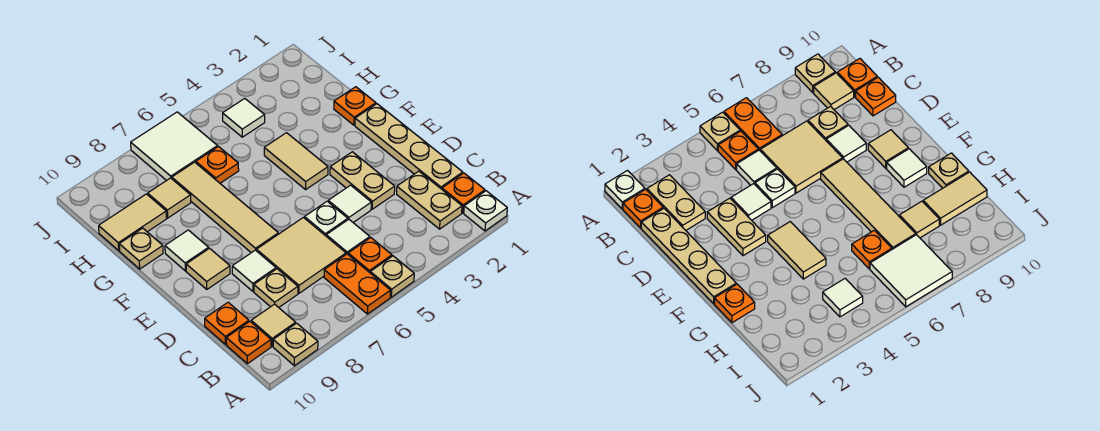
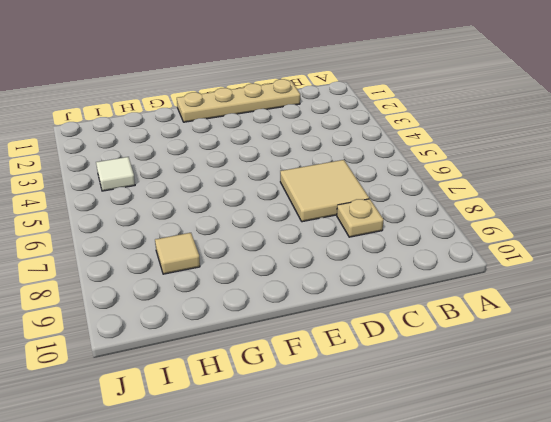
none -> white 1x1 plate [464,191,507,231]
none -> tan 1x1 plate [370,256,414,297]
none -> orange 1x2 plate [324,254,391,314]

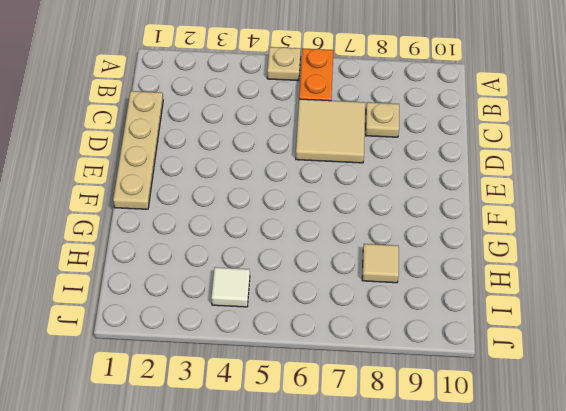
none -> white 1x1 plate [464,191,507,231]
none -> tan 1x1 plate [273,323,318,366]
none -> orange 1x1 plate [442,173,485,213]

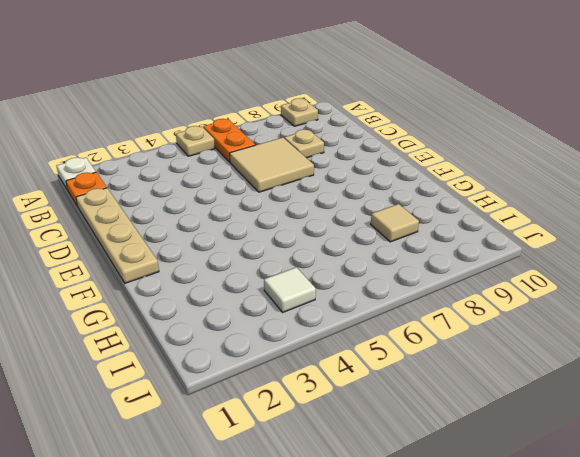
none -> tan 1x2 plate [397,171,462,229]
none -> orange 1x1 plate [348,238,392,273]
none -> tan 1x1 tile [251,304,296,346]

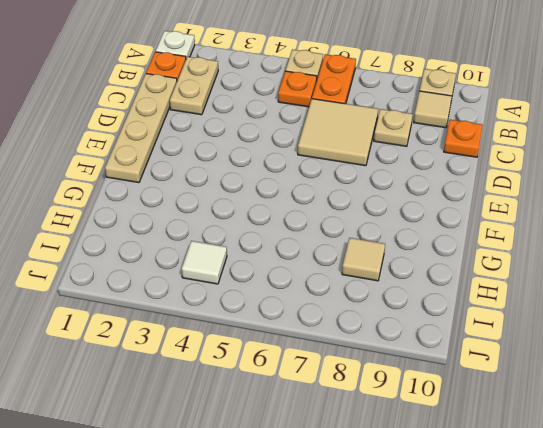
none -> orange 1x1 plate [226,321,271,364]
none -> white 1x1 tile [326,219,370,254]
none -> tan 1x2 plate [330,152,395,209]

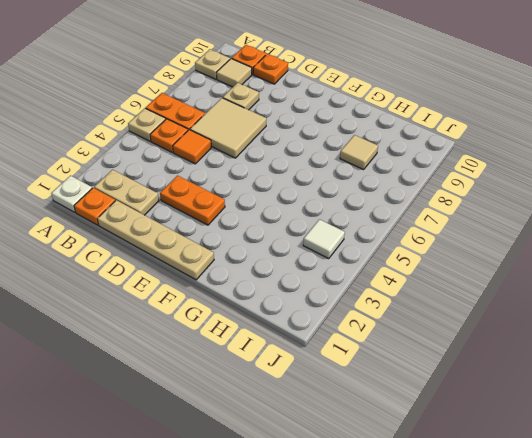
orange 1x1 tile [173,130,211,164] -> white 1x1 tile [326,219,370,254]
orange 1x2 plate [160,176,225,225] -> tan 1x2 plate [330,152,395,209]
none -> white 1x1 tile [328,185,371,222]
none -> white 1x1 plate [305,201,348,236]
none -> white 1x1 tile [232,250,276,291]

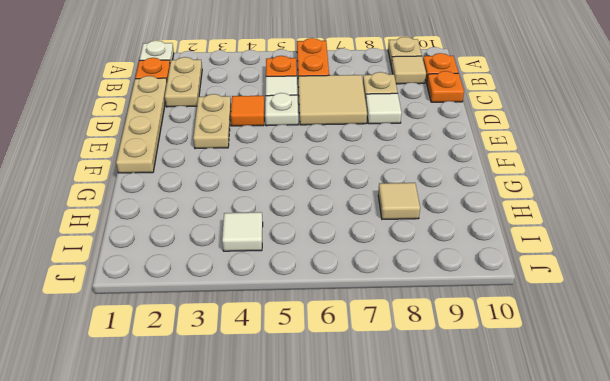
orange 1x1 tile [231,96,264,126] -> white 1x1 tile [328,185,371,222]
none -> tan 1x1 plate [370,256,414,297]
none -> tan 1x4 tile [172,162,278,253]
none -> tan 1x1 tile [186,248,230,289]

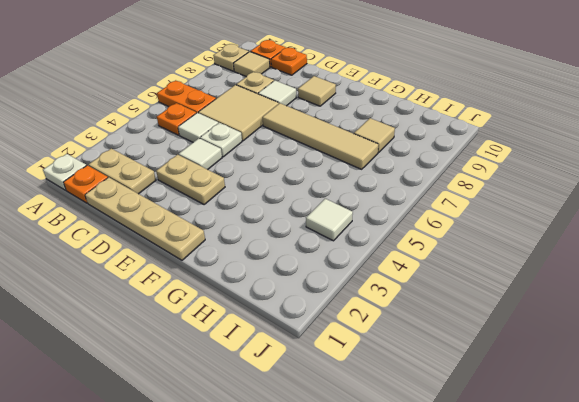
none -> tan 1x1 plate [370,256,414,297]
none -> tan 1x2 tile [264,133,328,190]
none -> white 1x1 tile [165,230,209,271]

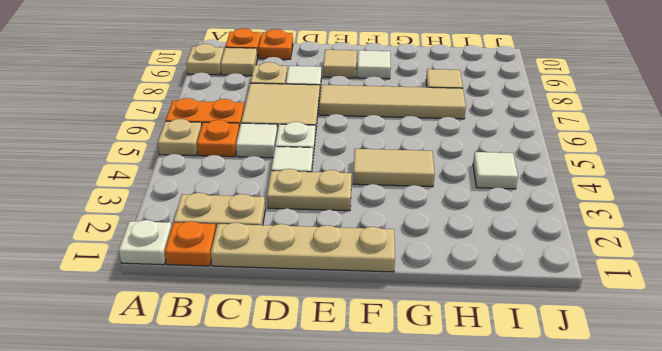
none -> orange 1x1 plate [334,87,376,125]
none -> tan 1x1 plate [119,228,163,269]
none -> orange 1x1 plate [196,147,239,183]

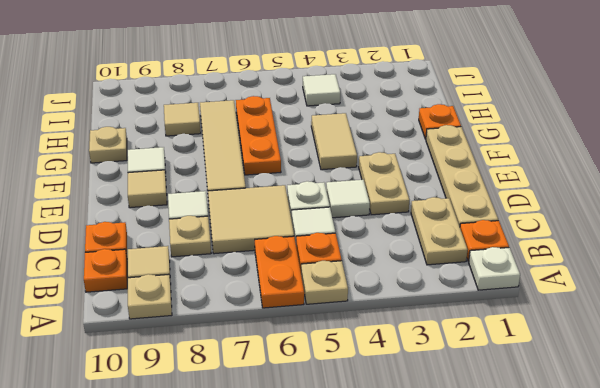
orange 1x3 plate [236,96,281,175] -> orange 1x1 plate [196,147,239,183]
none -> tan 1x2 tile [99,194,167,251]
none -> white 2x2 tile [131,112,218,181]

